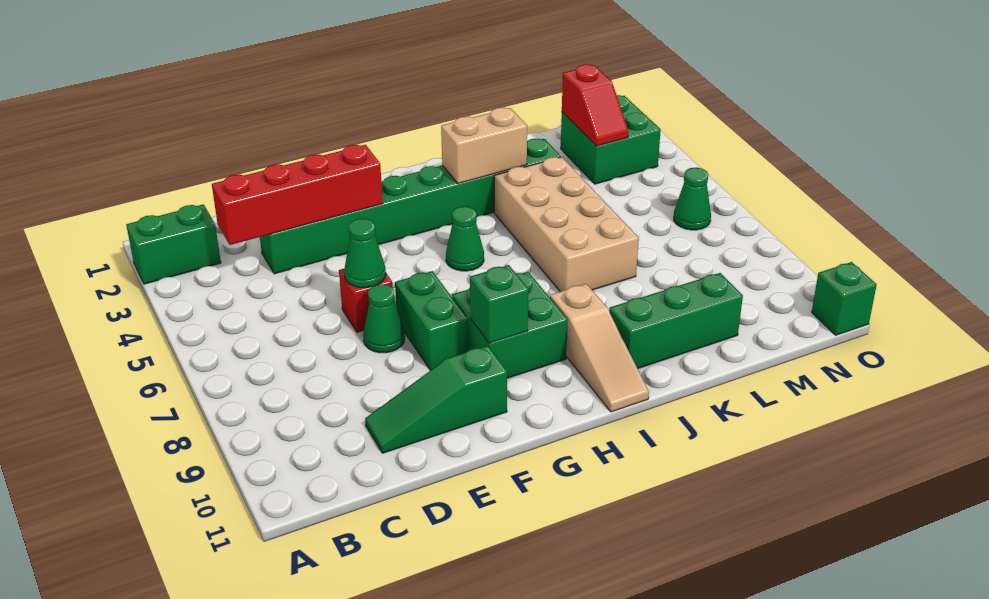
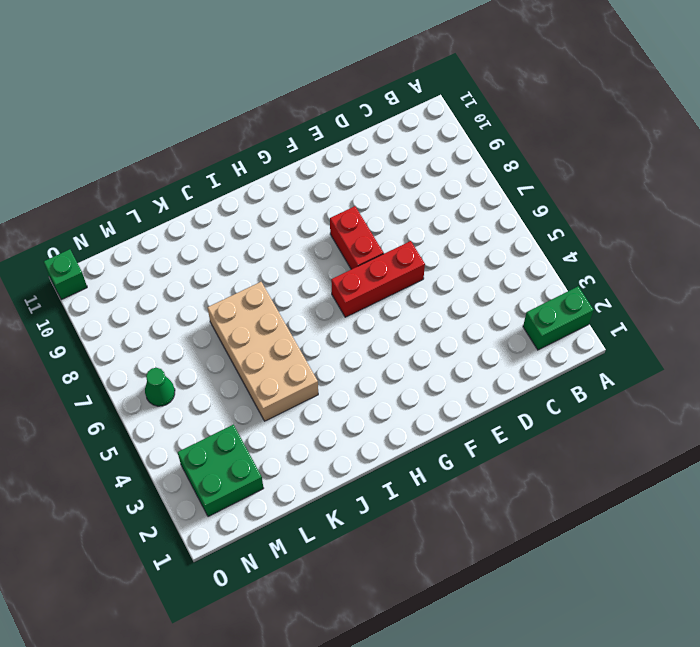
red 1x3 brick [331,241,425,317] -> red 1x1 brick [339,269,392,332]
red 1x2 brick [330,206,383,269] -> green 1x2 brick [395,271,468,370]
none -> green 1x8 brick [260,139,561,274]
none -> green 1x3 slope [365,346,507,453]
none -> green 1x1 cone [363,284,405,353]

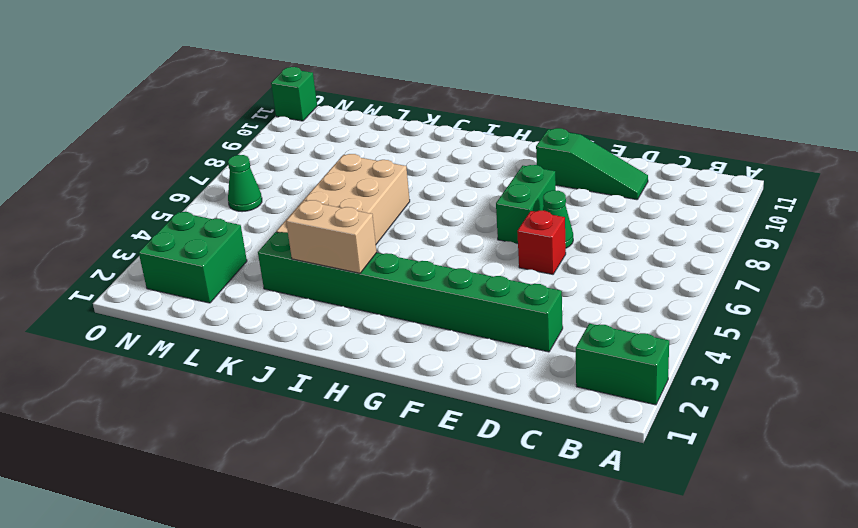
none -> green 2x2 brick [452,272,568,378]
none -> green 1x1 cone [446,206,484,271]
none -> tan 1x3 slope [550,284,649,412]

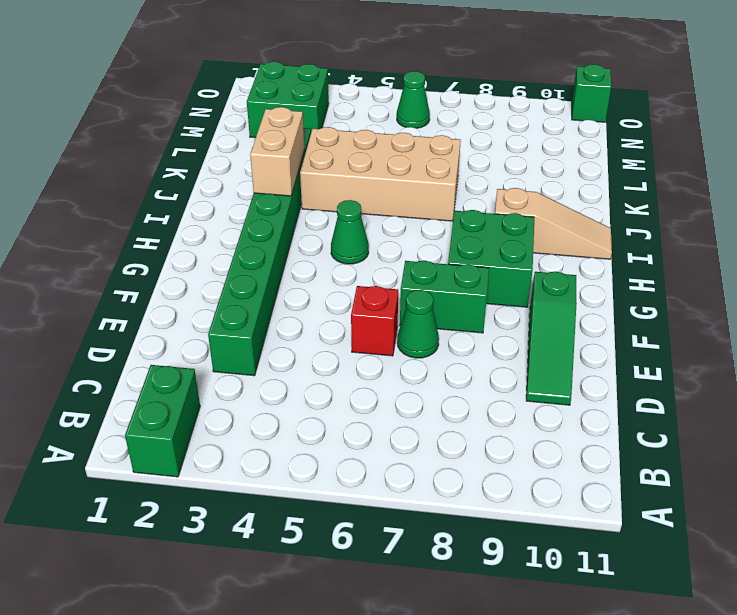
none -> green 1x3 brick [609,273,743,369]
none -> red 1x4 brick [212,145,383,245]
none -> green 1x1 cone [344,219,386,288]

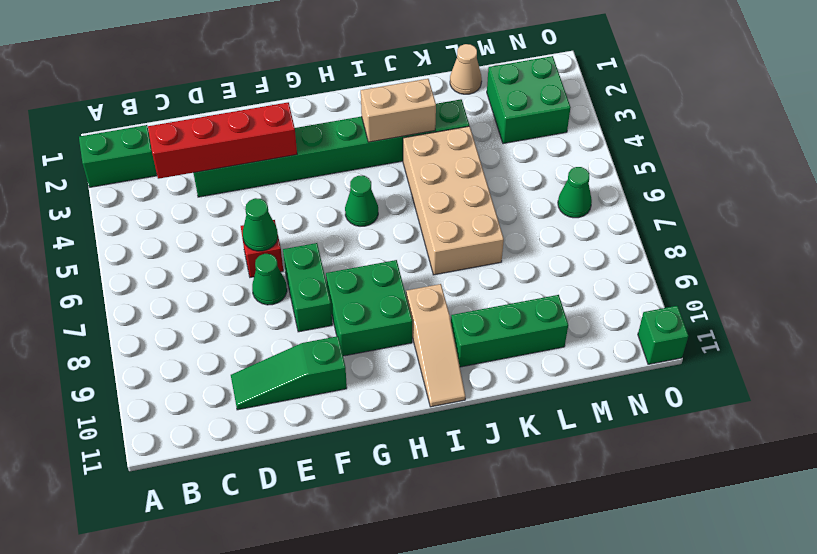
tan 1x1 cone [450,44,482,94] -> none
none -> green 1x1 brick [470,265,528,343]
none -> red 1x2 slope [562,64,628,146]

